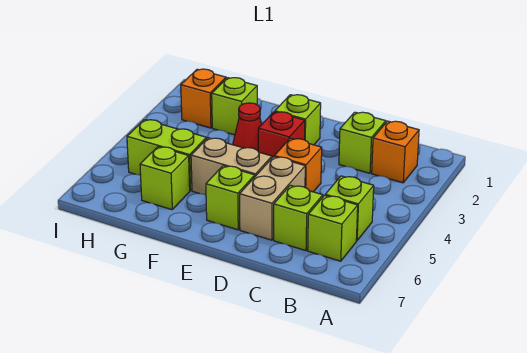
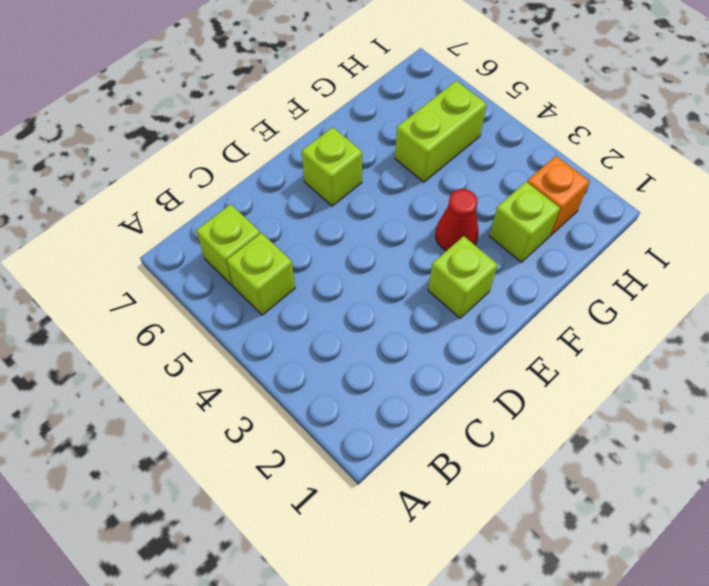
none -> orange 1x1 brick [372,121,419,183]
none -> lime 1x1 brick [339,112,386,173]
none -> lime 1x1 brick [274,185,323,251]

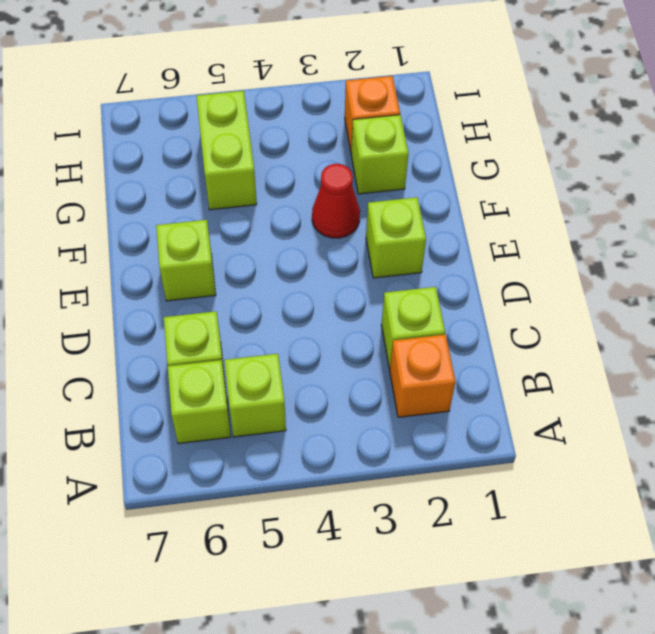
none -> orange 1x1 brick [274,138,322,192]
none -> tan 1x2 brick [240,157,305,240]
none -> red 1x1 brick [258,112,305,158]

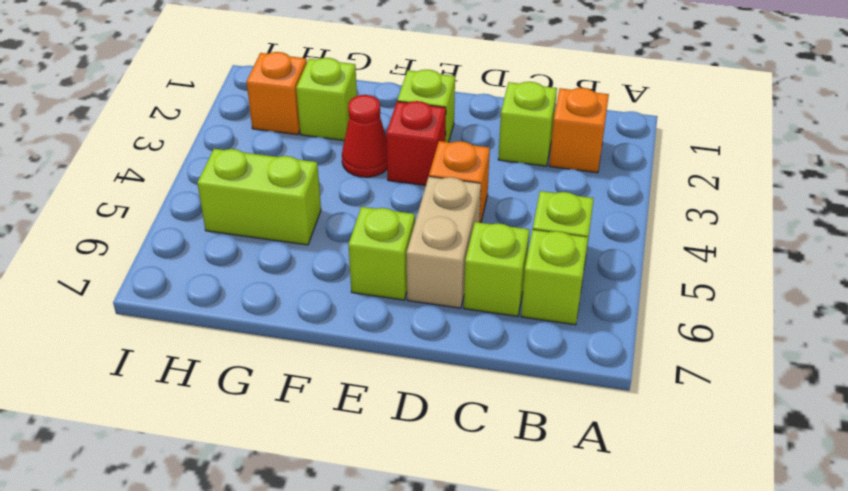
none -> tan 1x2 brick [191,138,272,195]
none -> lime 1x1 brick [140,147,190,210]

